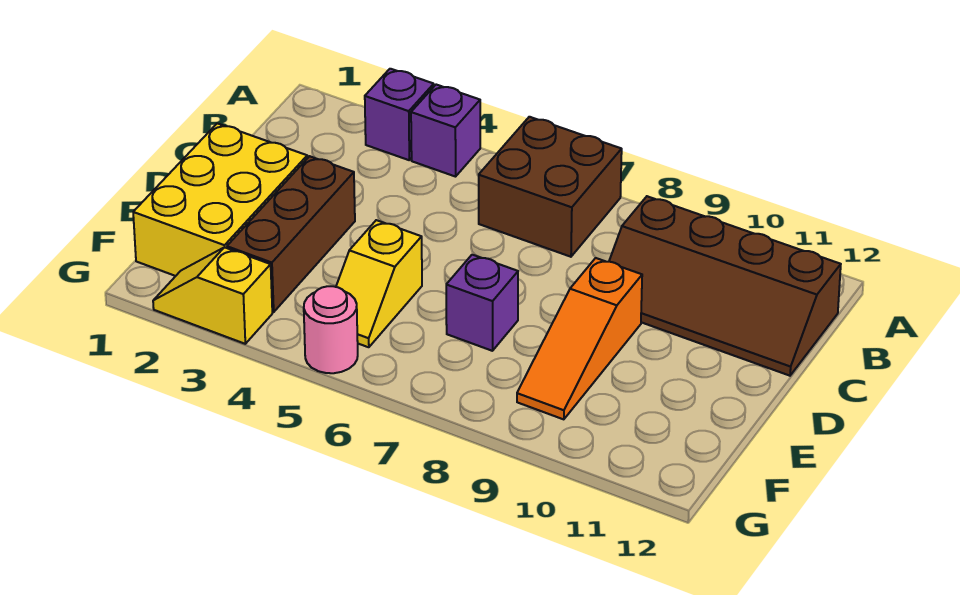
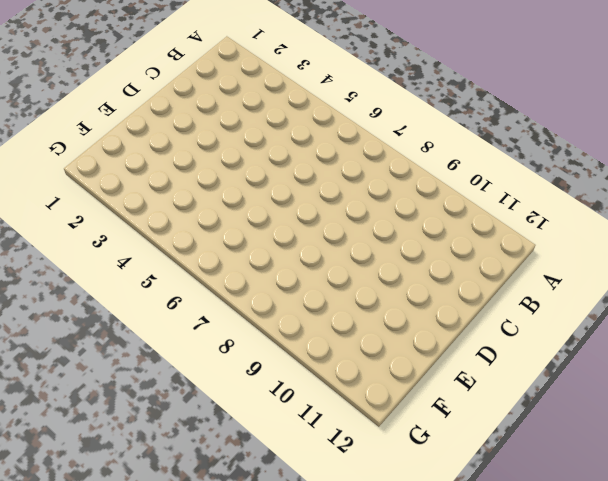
none -> purple 1x1 brick [365,69,434,160]
none -> purple 1x1 brick [411,85,480,177]

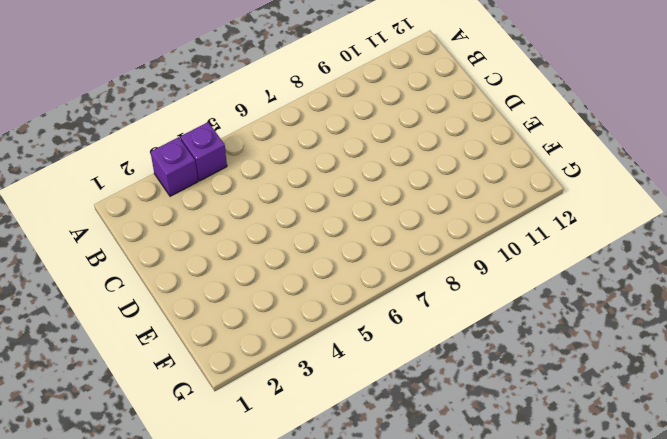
none -> brown 2x2 brick [479,117,622,257]
none -> brown 2x4 slope [609,196,841,376]

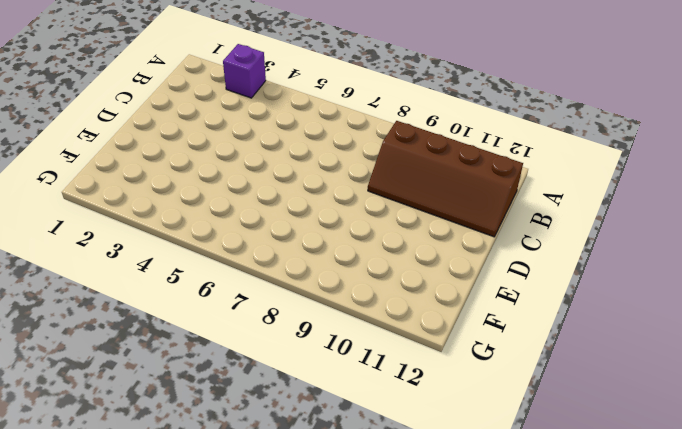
none -> purple 1x1 brick [411,85,480,177]
none -> brown 2x2 brick [479,117,622,257]

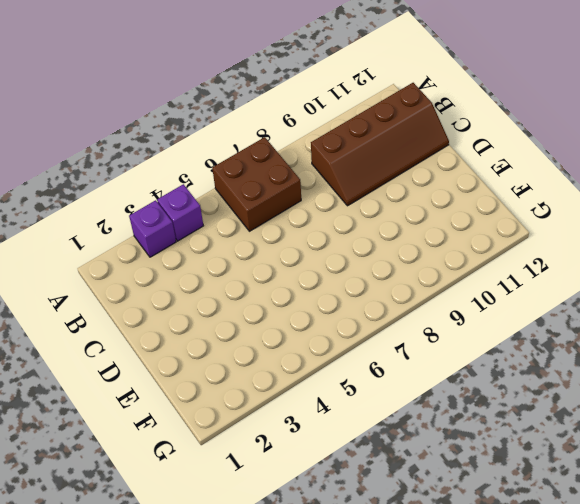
none -> yellow 2x3 brick [133,123,307,276]
none -> brown 1x3 brick [227,156,355,312]

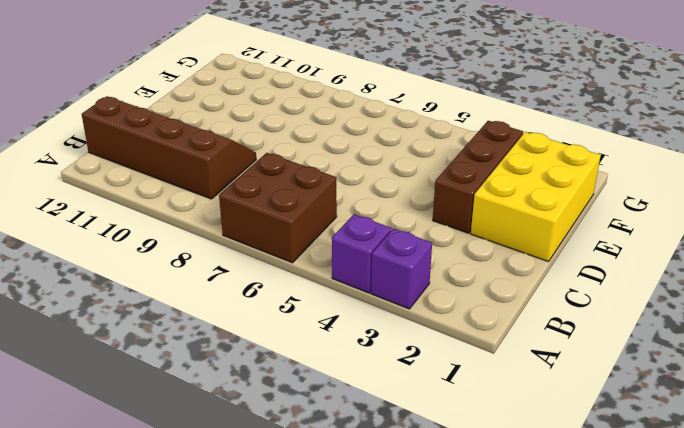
none -> orange 1x3 slope [517,258,642,419]
none -> yellow 1x2 slope [336,220,422,347]

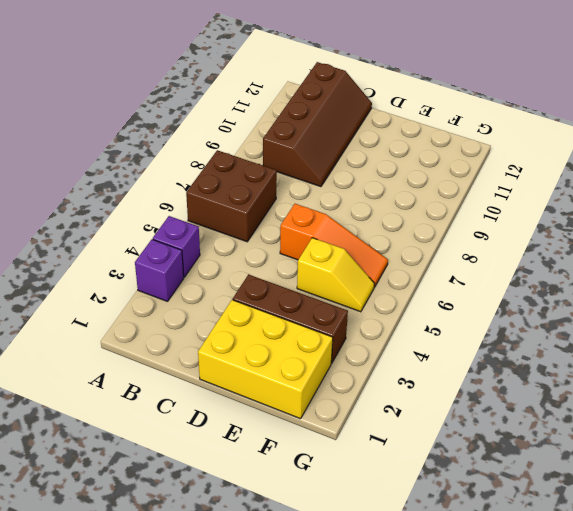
orange 1x3 slope [280,204,388,287] -> orange 1x3 slope moved to [517,258,642,419]
none -> purple 1x1 brick [446,255,518,351]
none -> yellow 1x2 slope [153,247,272,344]

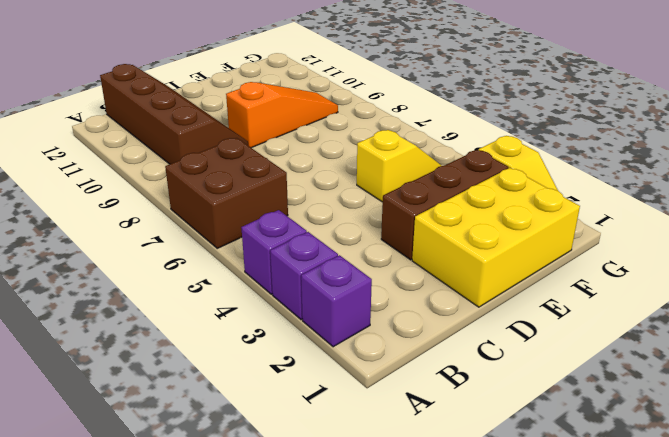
purple 1x1 brick [301,255,372,347] -> purple 1x1 brick moved to [446,255,518,351]
none -> pink 1x1 round brick [304,286,358,373]

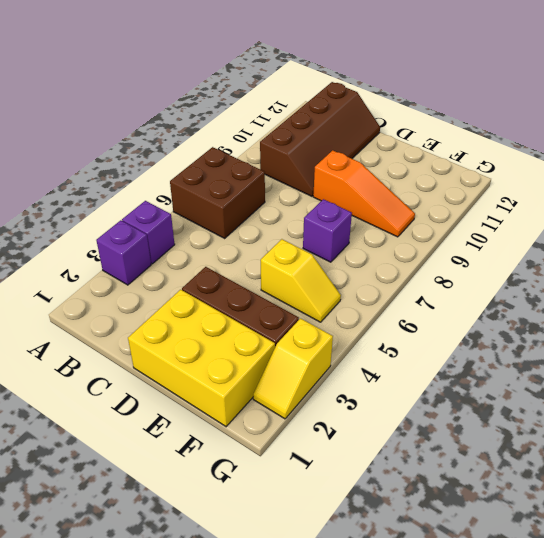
none -> pink 1x1 round brick [304,286,358,373]

